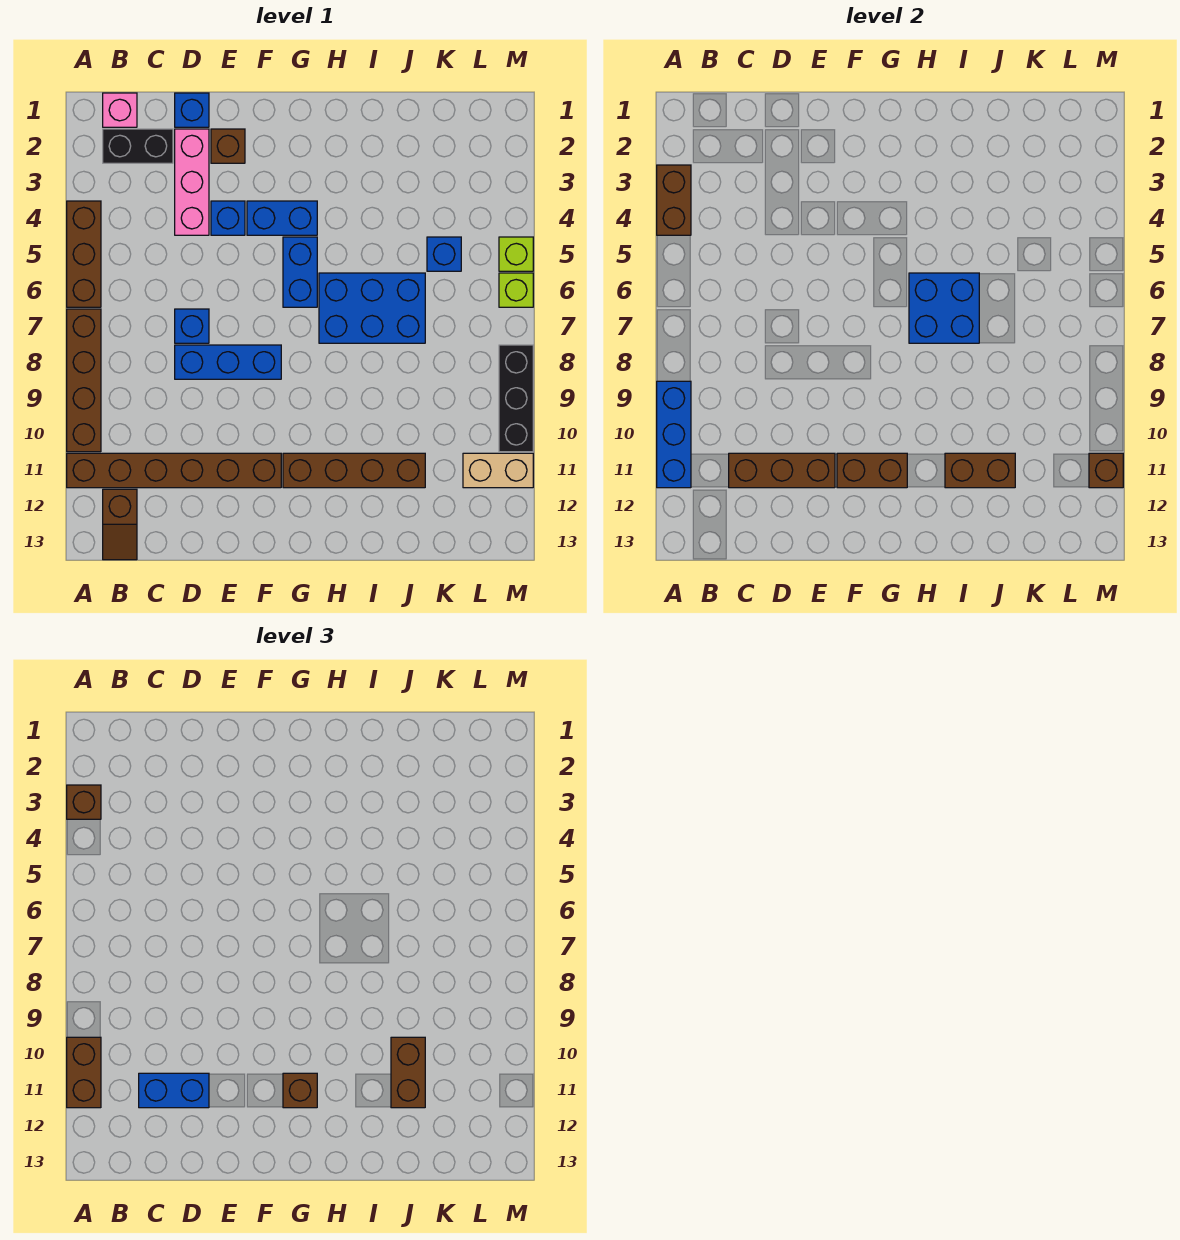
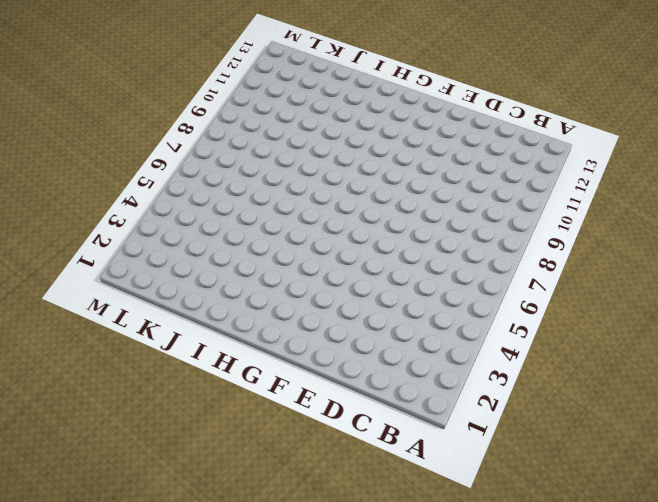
none -> brown 1x3 brick [67,201,101,307]
none -> brown 1x4 brick [67,309,101,452]
none -> brown 1x6 brick [67,453,281,488]
none -> pink 1x1 brick [103,93,137,127]

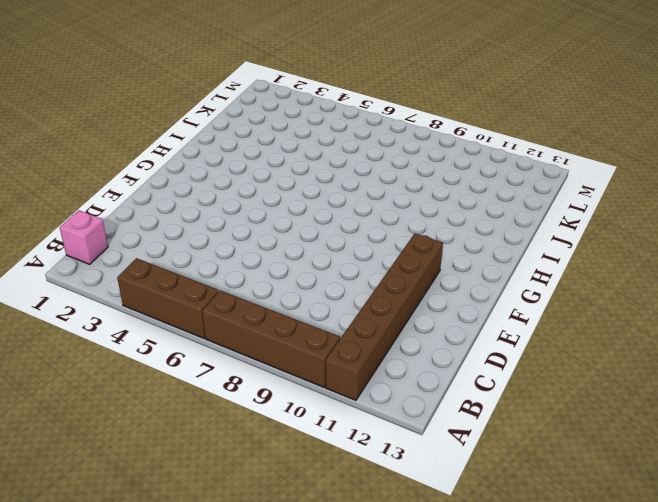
none -> black 1x2 brick [103,129,173,163]
none -> brown 1x2 slope [103,489,137,560]
none -> blue 1x1 brick [175,93,209,127]
none -> pink 1x3 brick [175,129,209,235]

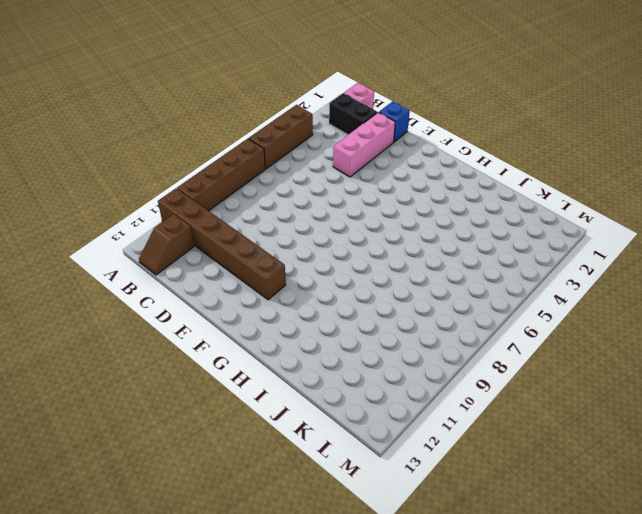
none -> blue 1x1 brick [175,309,209,343]
none -> blue 1x3 brick [175,345,281,379]
none -> brown 1x1 brick [211,129,245,163]
none -> blue 1x1 brick [211,201,245,235]

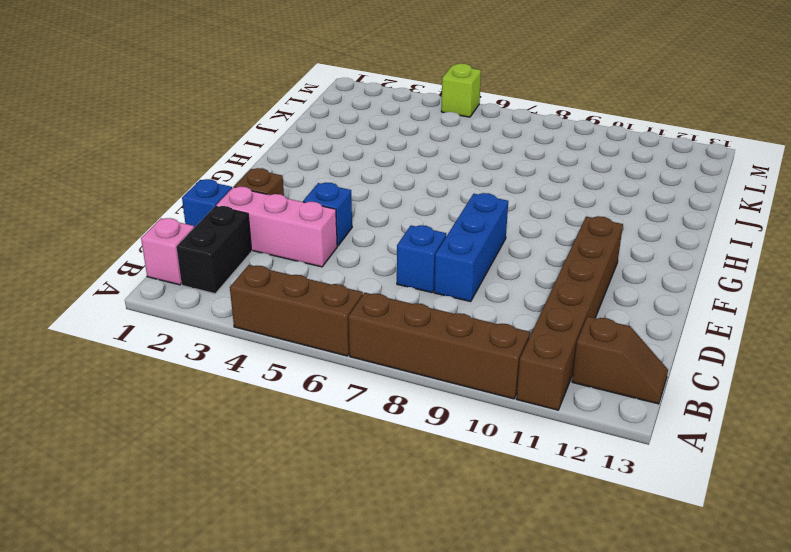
none -> blue 1x2 brick [247,201,317,235]
none -> blue 1x2 brick [283,237,317,307]
none -> brown 1x4 brick [283,453,425,488]
none -> blue 2x3 brick [319,273,425,343]

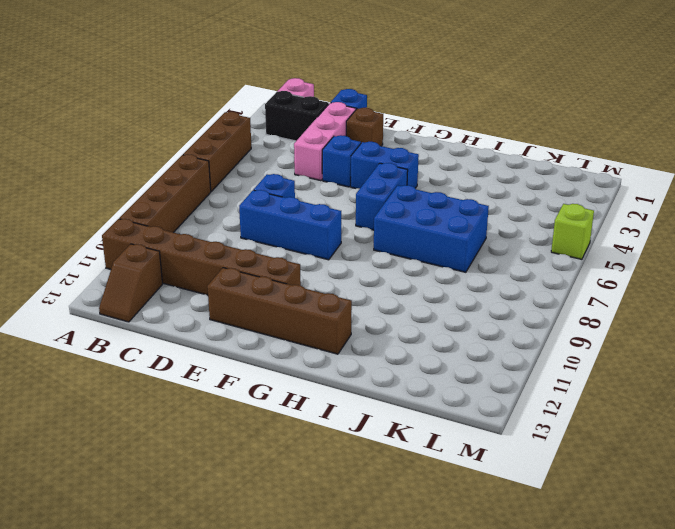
brown 1x4 brick [207,268,352,354] -> brown 1x4 brick moved to [283,453,425,488]
none -> blue 1x1 brick [427,237,461,271]
none -> tan 1x2 brick [463,453,533,488]
none -> lime 1x1 brick [499,273,533,307]
none -> black 1x3 brick [499,345,533,452]

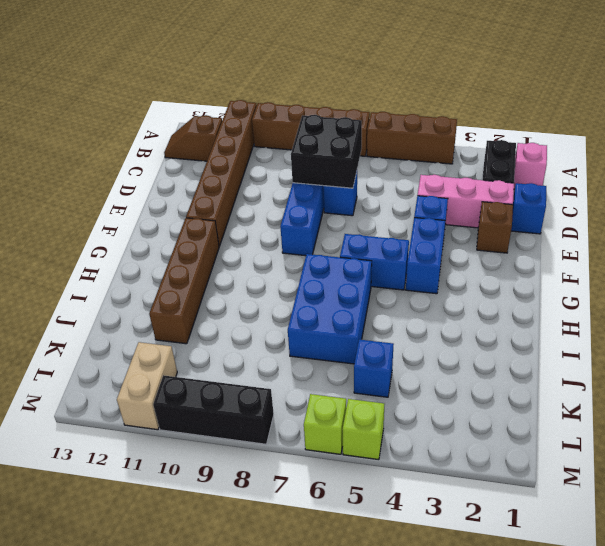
black 2x2 brick [291,115,362,188] -> none
none -> brown 1x2 brick [657,165,691,235]
none -> blue 1x3 brick [657,381,691,488]
none -> brown 1x3 brick [729,453,835,488]
none -> brown 1x2 brick [837,453,907,488]

